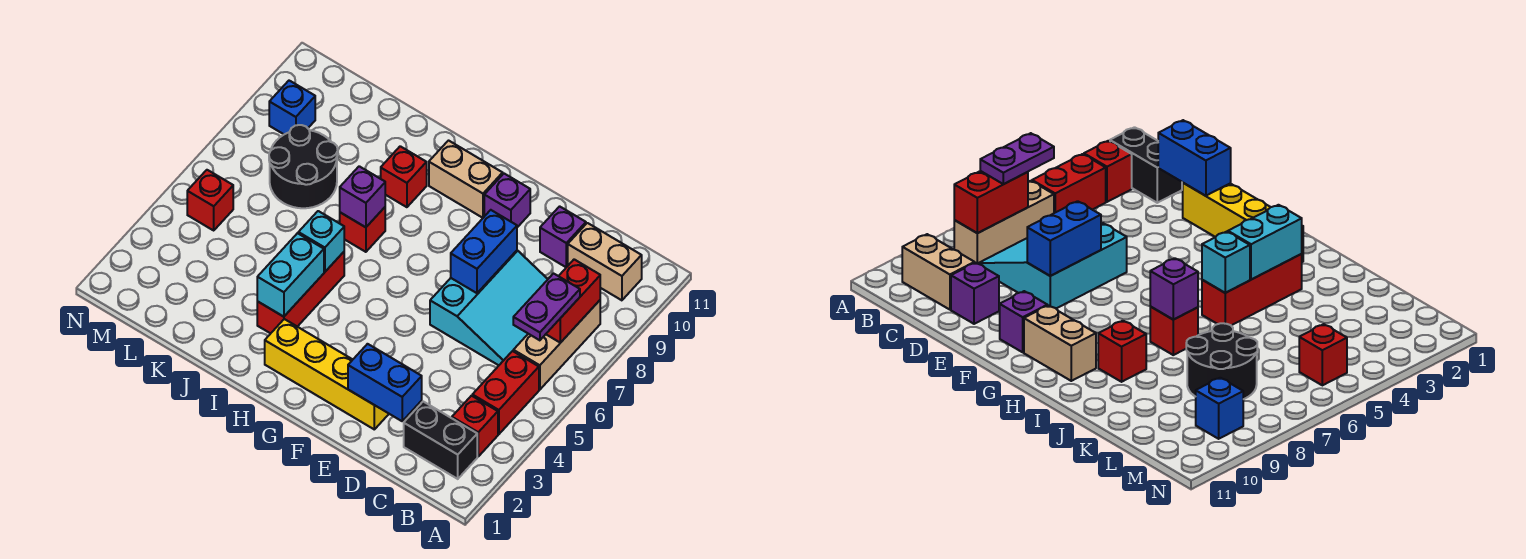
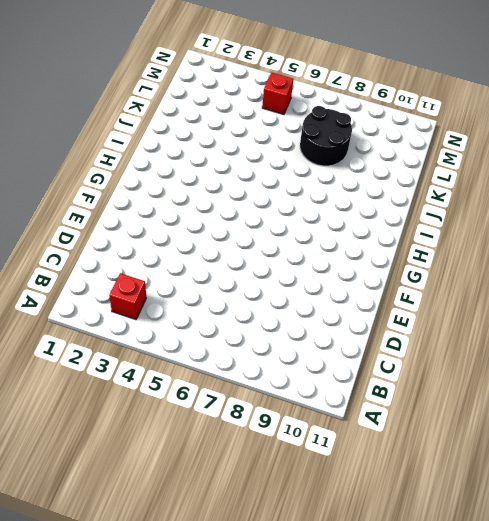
none -> black 1x2 brick [404,402,477,479]
none -> red 1x2 brick [472,351,539,434]
none -> tan 1x3 brick [513,300,600,390]

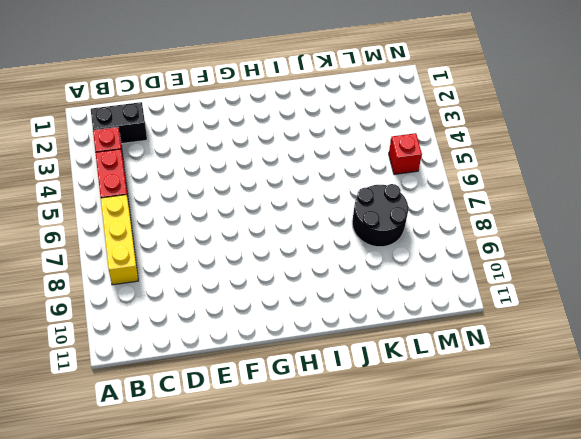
yellow 1x3 brick [101,195,138,285] -> tan 1x3 brick [513,300,600,390]
none -> tan 1x2 brick [568,223,642,300]
none -> cyan 3x3 slope [430,250,548,365]
none -> purple 1x1 brick [540,206,586,267]

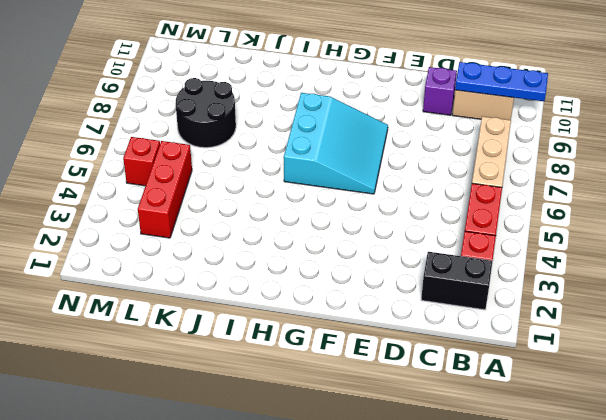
blue 1x3 plate [455,62,548,101] -> none
cyan 3x3 slope [284,93,388,194] -> cyan 3x3 slope moved to [430,250,548,365]
red 1x3 brick [138,141,192,238] -> red 1x3 brick moved to [257,252,344,334]
none -> yellow 1x4 brick [265,319,389,429]
none -> purple 1x1 brick [484,174,530,227]
none -> tan 1x2 brick [429,141,503,218]

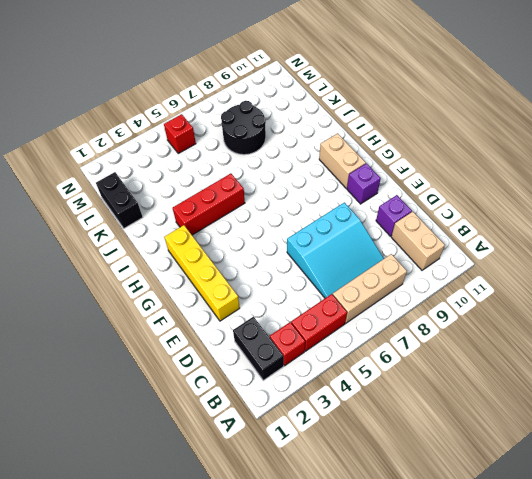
black 1x2 brick [96,172,143,228] -> none
none -> red 1x1 brick [340,207,385,252]
none -> red 1x1 brick [381,146,427,207]
none -> blue 1x1 brick [269,81,315,134]

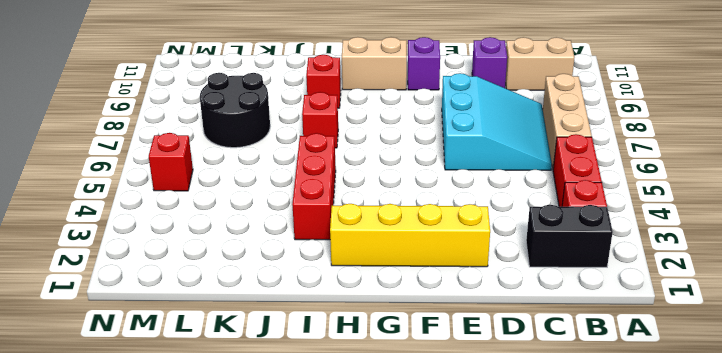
none -> blue 1x1 brick [269,81,315,134]
none -> red 1x2 brick [546,259,600,343]
none -> blue 1x2 brick [348,344,422,421]

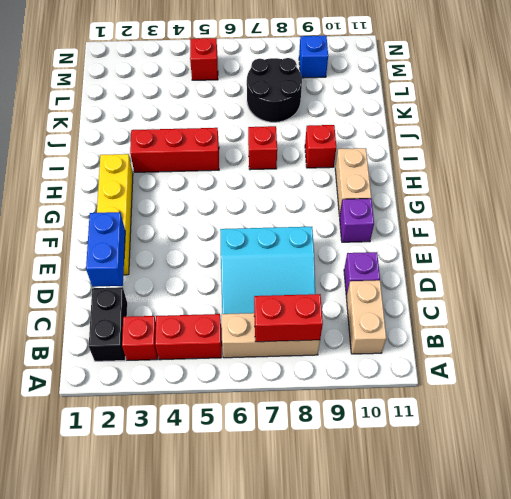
none -> blue 1x2 brick [451,210,517,293]
none -> cyan 1x2 brick [257,233,324,317]
none -> cyan 1x1 brick [298,211,344,272]

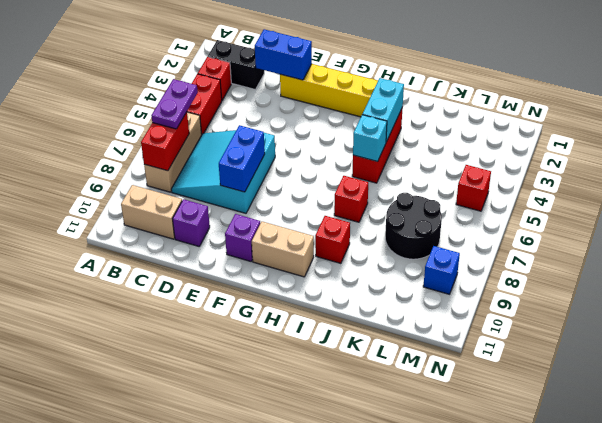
none -> purple 1x1 brick [340,166,385,227]

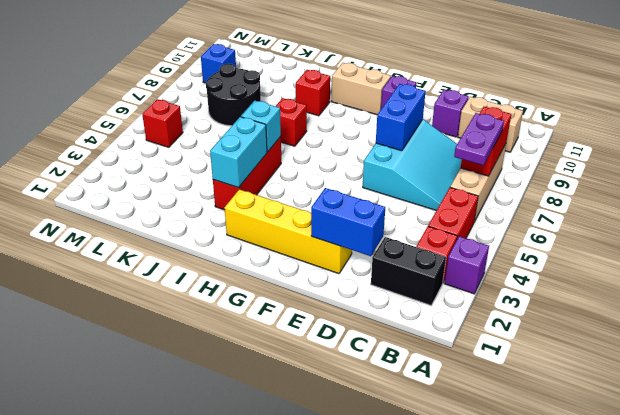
purple 1x1 brick [445,236,489,294] -> purple 1x1 brick moved to [340,166,385,227]

